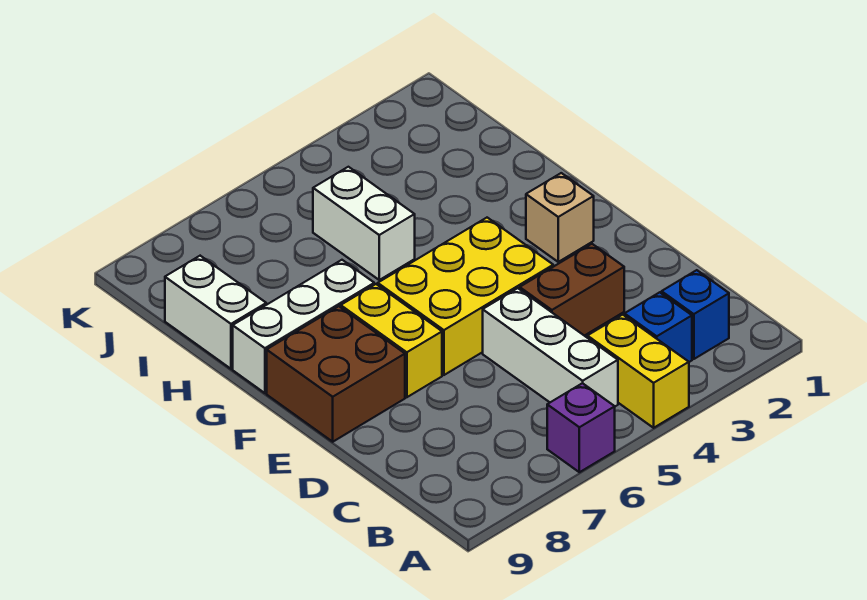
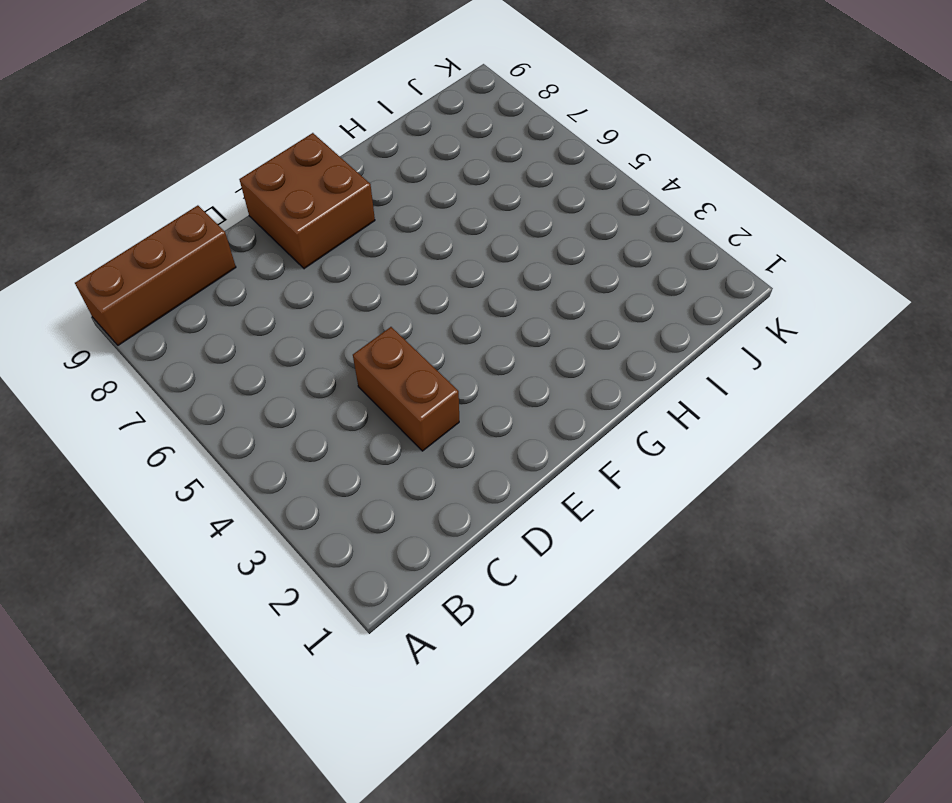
brown 1x3 brick [75,205,236,345] -> none
none -> yellow 1x2 brick [587,315,689,428]
none -> purple 1x1 brick [547,383,615,472]
none -> blue 1x1 brick [662,270,729,359]

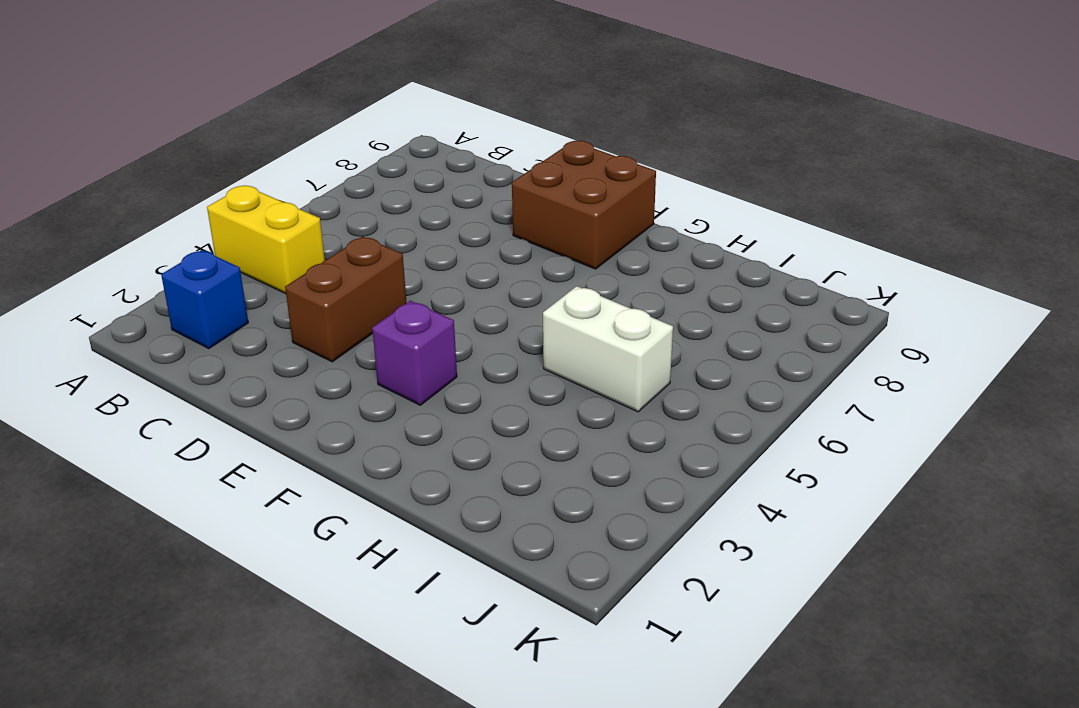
purple 1x1 brick [372,301,457,405] -> purple 1x1 brick moved to [547,383,615,472]
none -> blue 1x1 brick [625,292,692,362]
none -> white 1x3 brick [483,288,618,406]
none -> yellow 2x3 brick [378,218,553,375]

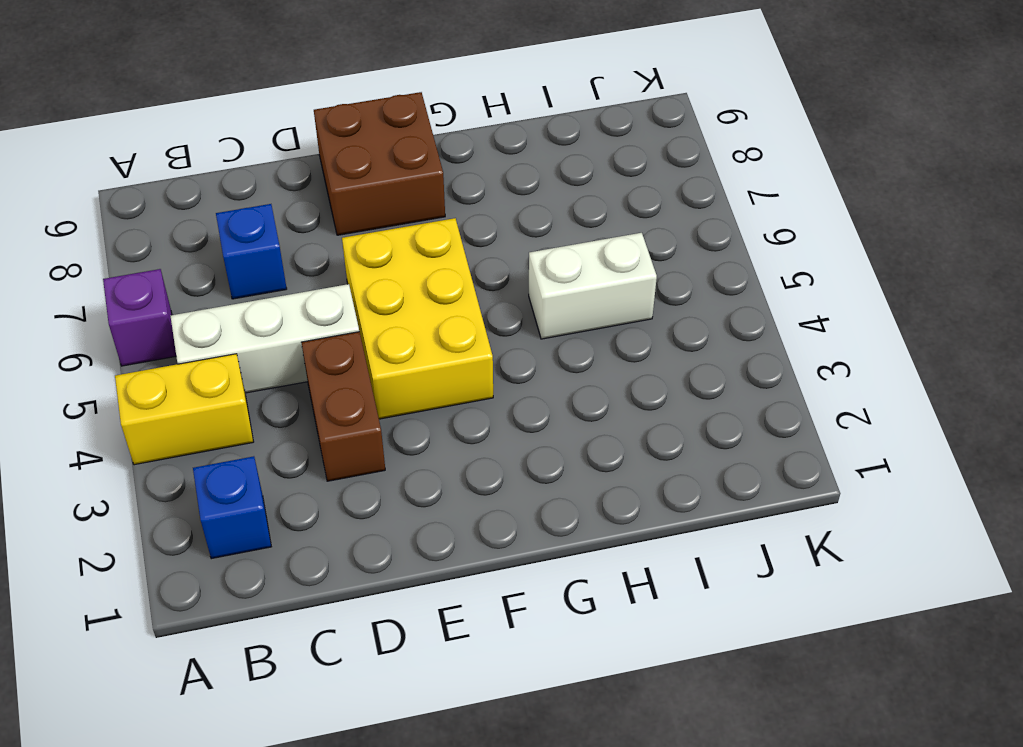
blue 1x1 brick [216,204,287,299] -> blue 1x1 brick moved to [625,292,692,362]
none -> yellow 1x2 brick [341,284,442,397]
none -> tan 1x1 brick [526,173,594,262]
none -> white 1x3 brick [233,260,374,393]

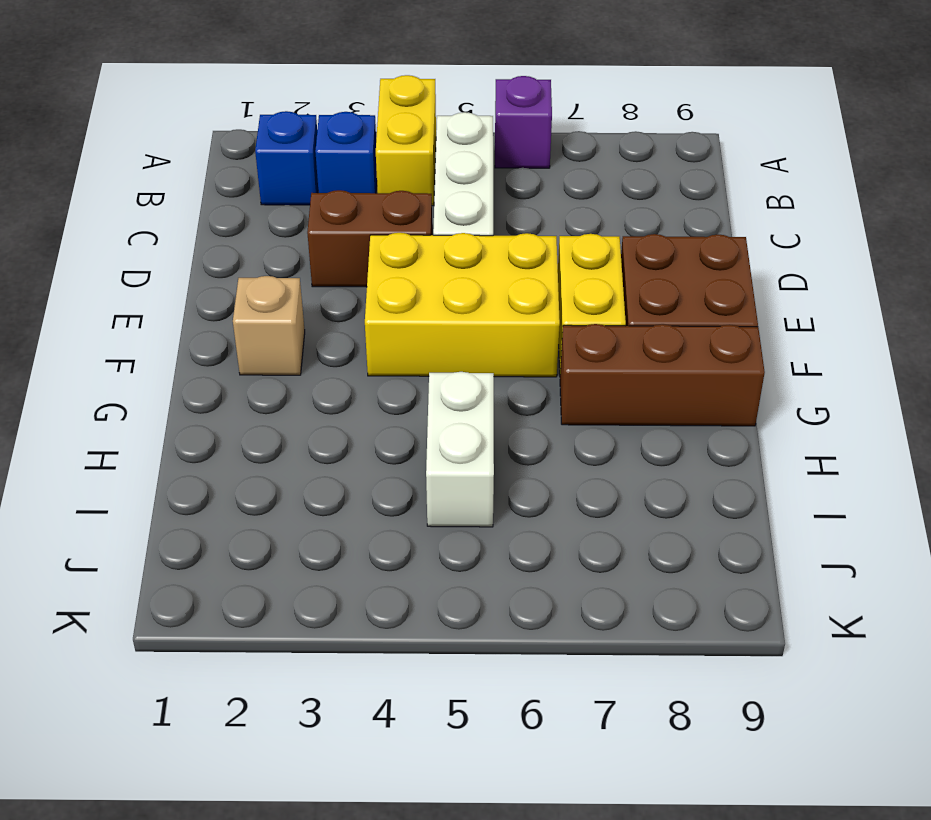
brown 1x3 brick [560,324,765,426] -> white 1x3 brick [233,260,374,393]
none -> white 1x2 brick [165,256,266,369]

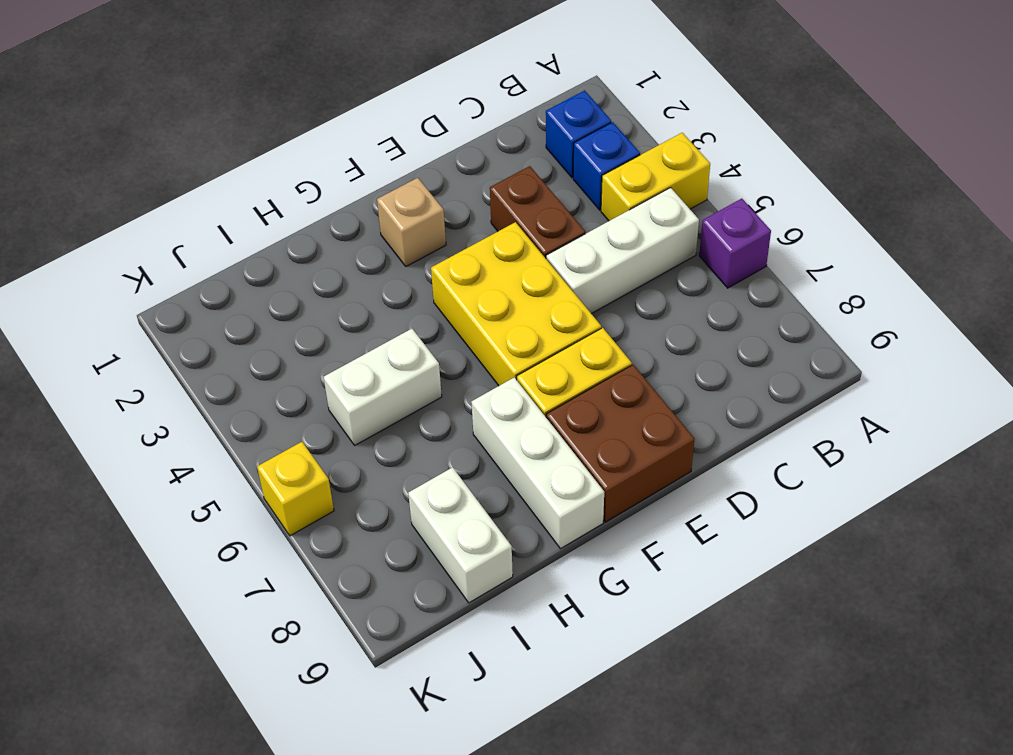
white 1x2 brick [408,467,513,603] -> white 1x2 brick turned to [165,256,266,369]
yellow 1x1 brick [257,442,334,536] -> none

